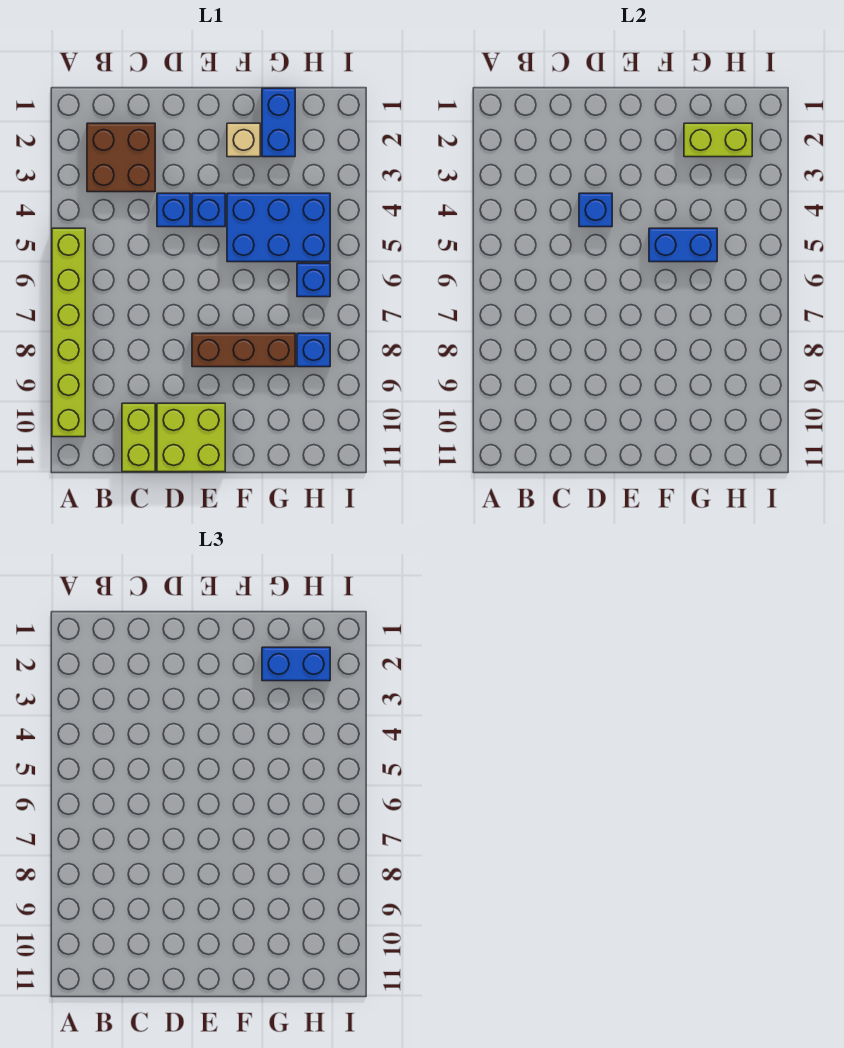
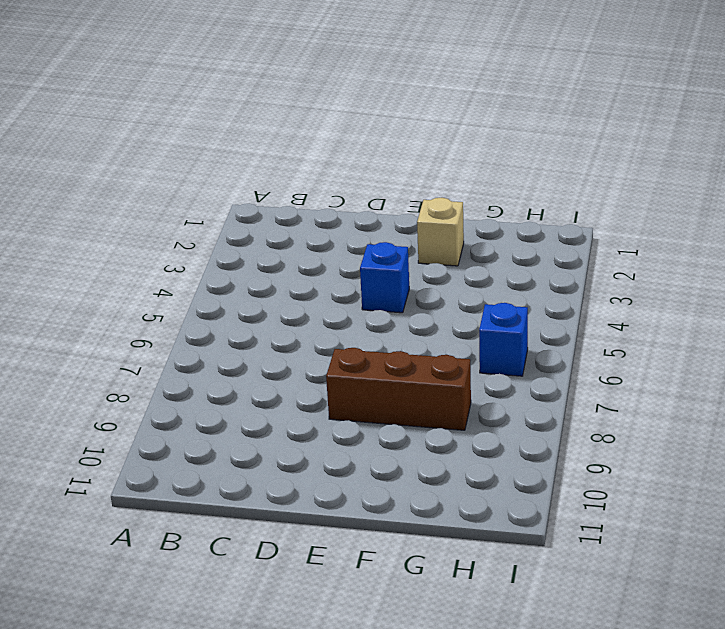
none -> lime 1x6 brick [52,228,85,437]
none -> brown 2x2 brick [87,123,155,192]
none -> lime 1x2 brick [122,403,155,472]

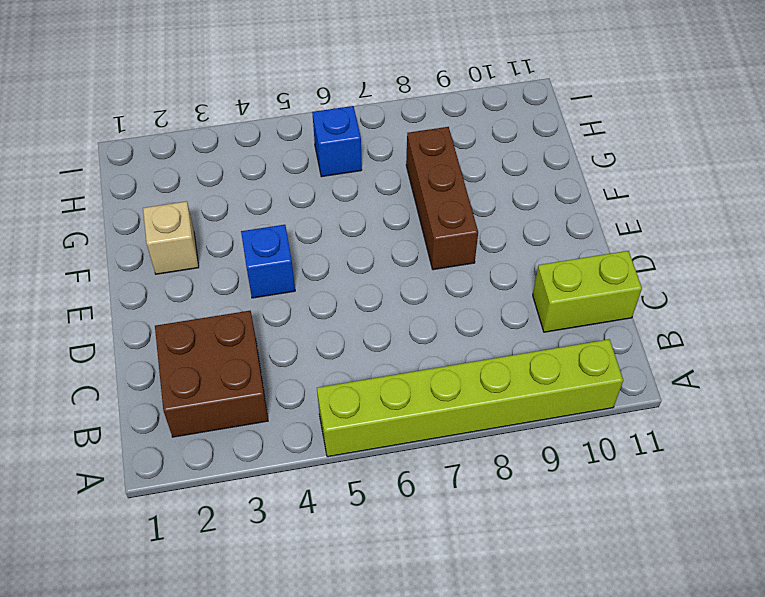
none -> blue 1x1 brick [157,193,190,227]
none -> lime 2x2 brick [157,403,225,472]
none -> blue 2x3 brick [227,193,330,262]

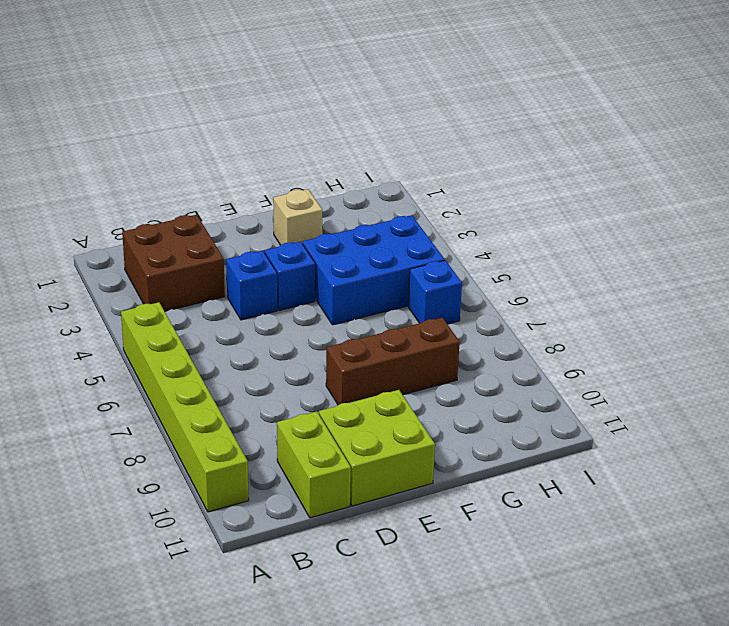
none -> blue 1x2 brick [262,88,295,157]
none -> blue 1x1 brick [297,333,330,367]
none -> blue 1x1 brick [579,193,612,227]

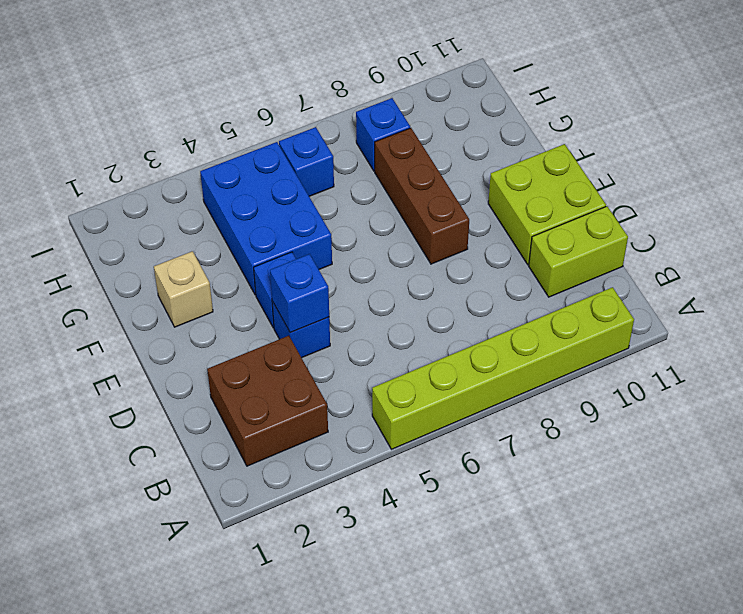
none -> blue 1x2 brick [262,88,295,157]
none -> blue 1x2 brick [649,228,717,262]
none -> lime 1x2 brick [684,123,752,157]

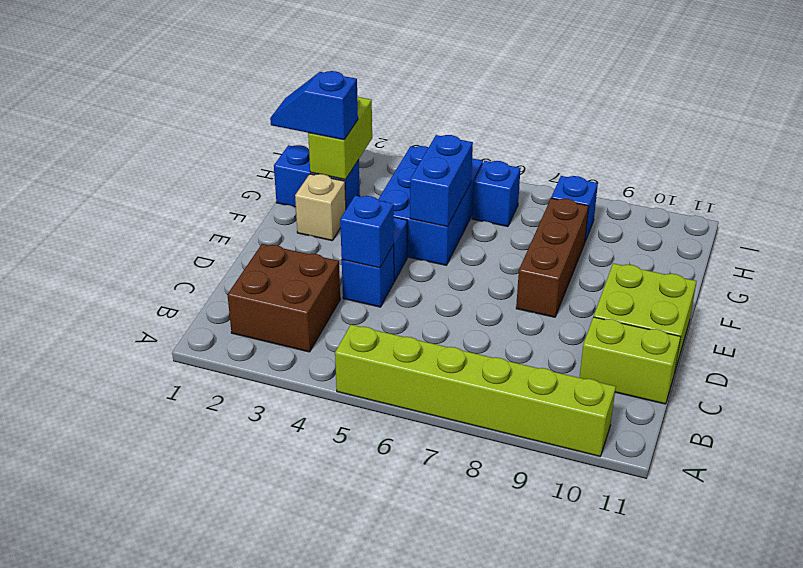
blue 1x2 slope [270,71,358,140] -> blue 1x2 brick [262,647,330,681]

